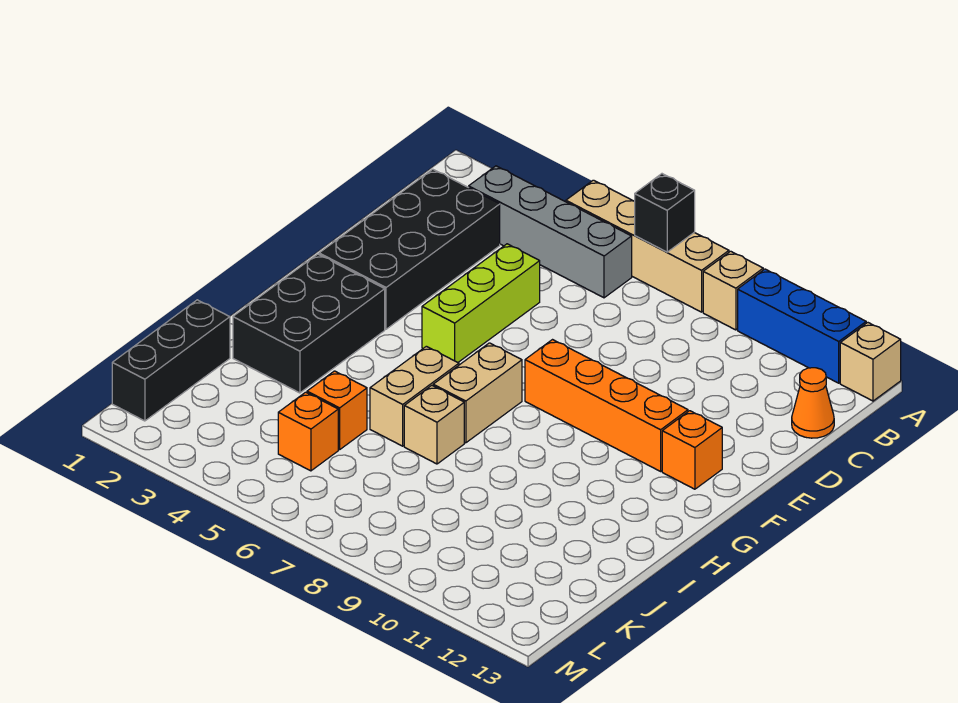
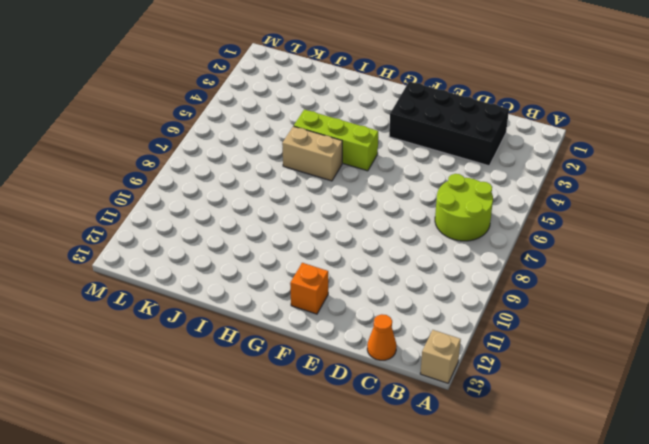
lime 2x2 round brick [435,174,493,241] -> grey 1x4 brick [469,166,632,298]
lime 1x3 brick [294,109,378,171] -> lime 1x3 brick moved to [422,244,540,362]
none -> tan 1x4 brick [566,180,729,312]
none -> tan 1x1 brick [703,251,763,330]
none -> blue 1x3 brick [738,269,866,383]

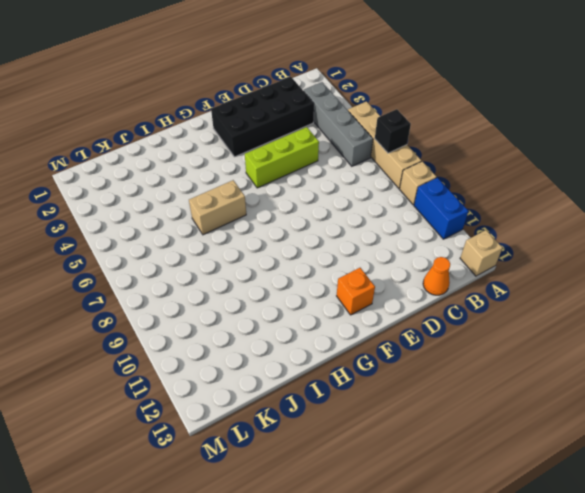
blue 1x2 brick [414,178,468,239] -> blue 1x3 brick [738,269,866,383]
none -> orange 1x4 brick [525,340,688,471]
none -> black 2x3 brick [233,254,385,393]
none -> tan 1x2 brick [433,343,522,443]

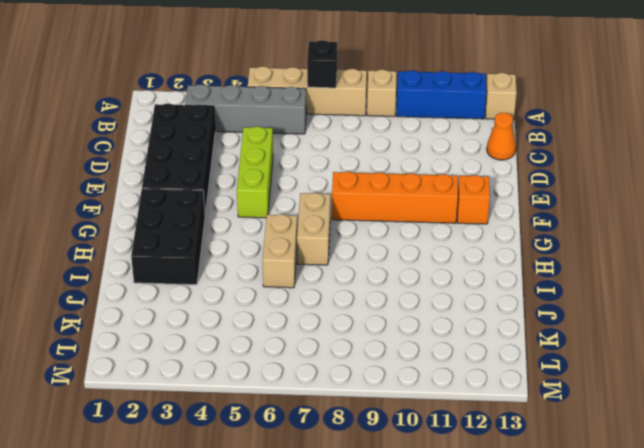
none -> tan 1x1 brick [404,386,464,464]
none -> black 1x3 brick [112,300,230,421]
none -> orange 1x1 brick [307,371,367,450]

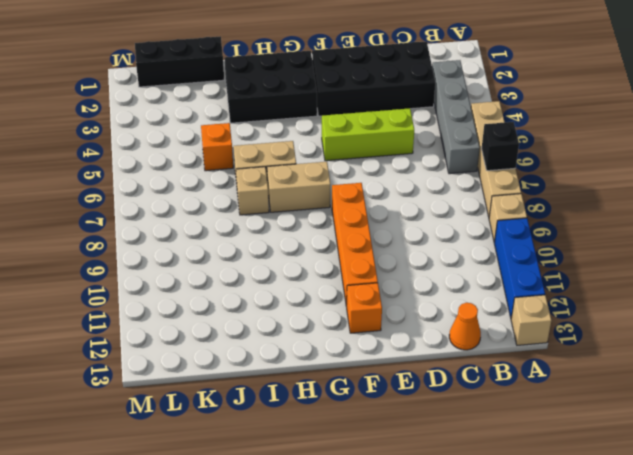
none -> orange 1x1 brick [278,392,338,471]

